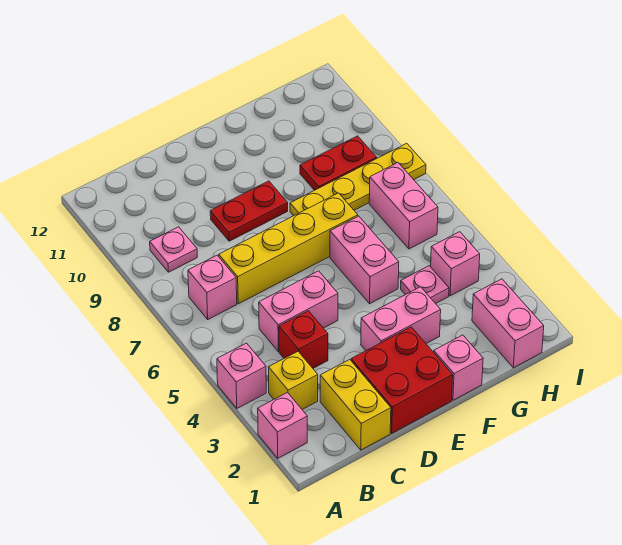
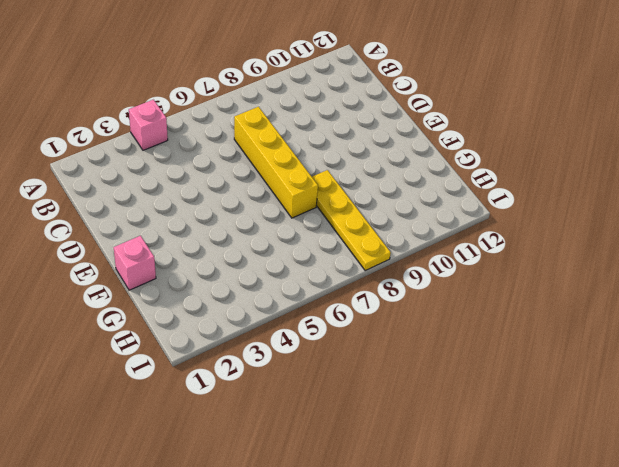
none -> pink 1x1 brick [258,393,307,458]
none -> yellow 1x1 brick [269,351,318,410]
none -> pink 1x1 brick [188,255,237,319]

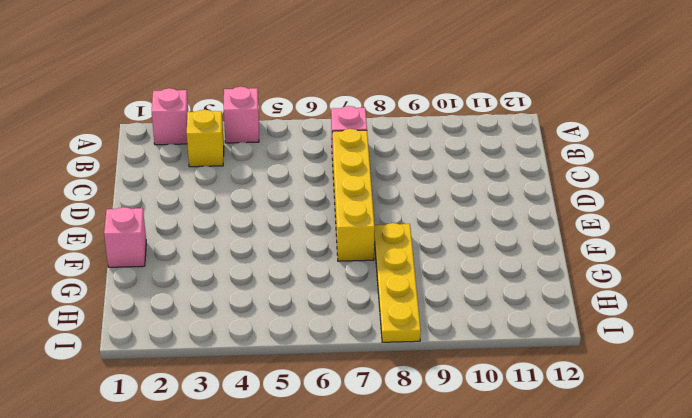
none -> pink 1x1 plate [150,227,197,272]
none -> yellow 1x2 brick [320,359,391,450]
none -> red 1x1 brick [279,311,328,368]

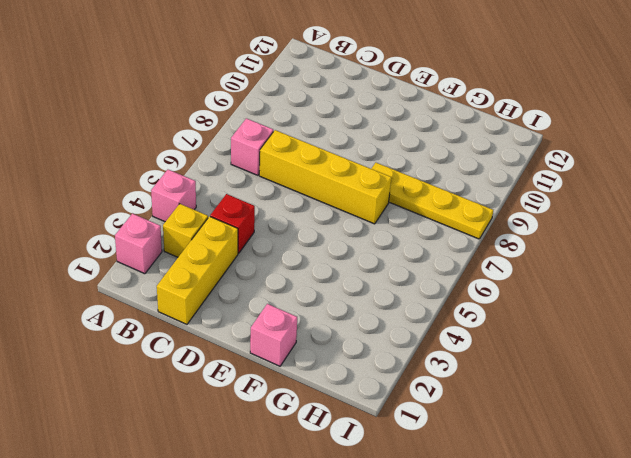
yellow 1x3 brick [157,216,238,324] -> yellow 1x2 brick [320,359,391,450]
none -> pink 1x1 plate [150,227,197,272]
none -> pink 1x2 brick [259,271,338,352]
none -> red 2x2 brick [351,327,453,433]

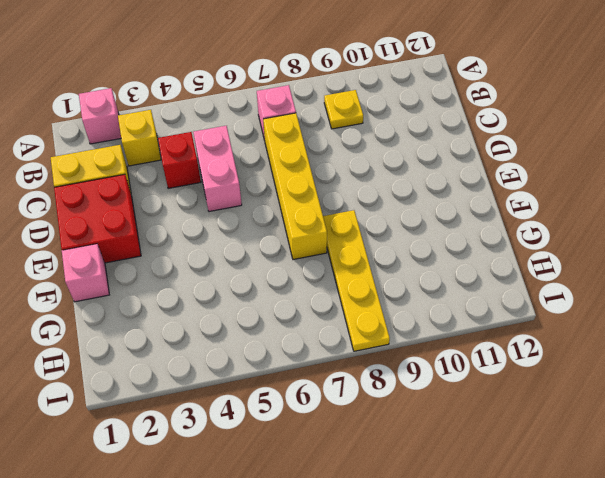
yellow 1x1 plate [324,90,363,129] -> pink 1x1 plate [150,227,197,272]
none -> pink 1x1 brick [217,343,266,408]
none -> red 1x2 plate [210,181,288,241]
none -> pink 1x2 brick [361,287,441,350]

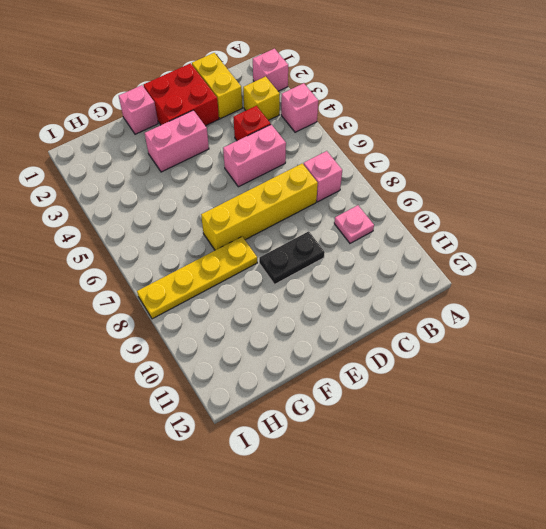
black 1x2 plate [259,231,325,284] -> red 1x2 plate [210,181,288,241]
none -> pink 1x2 brick [330,216,399,304]
none -> pink 1x1 plate [401,266,449,304]
none -> red 1x2 plate [300,136,377,190]

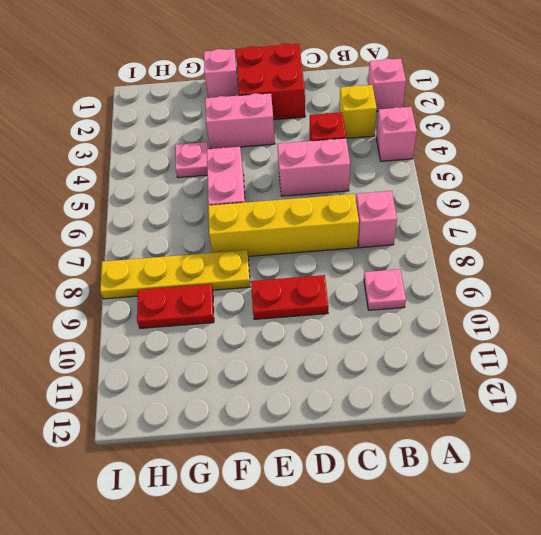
none -> yellow 1x2 brick [320,359,391,450]
none -> pink 1x2 brick [472,279,544,368]
none -> pink 1x1 brick [431,232,480,296]

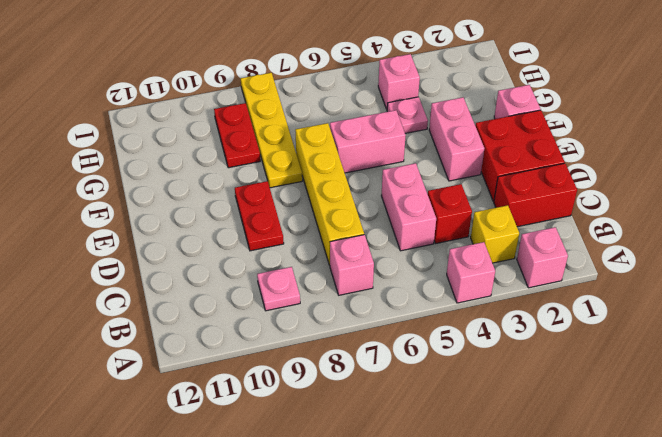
red 1x2 brick [494,163,577,227] -> yellow 1x2 brick [320,359,391,450]
none -> pink 1x2 brick [472,279,544,368]
none -> pink 1x2 brick [369,163,438,249]

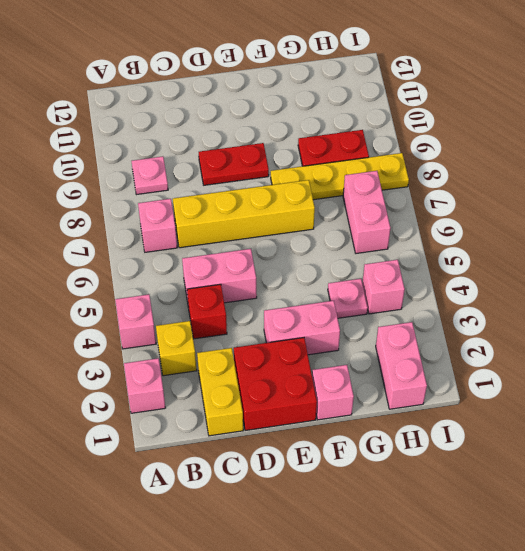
none -> pink 1x2 brick [330,216,399,304]

